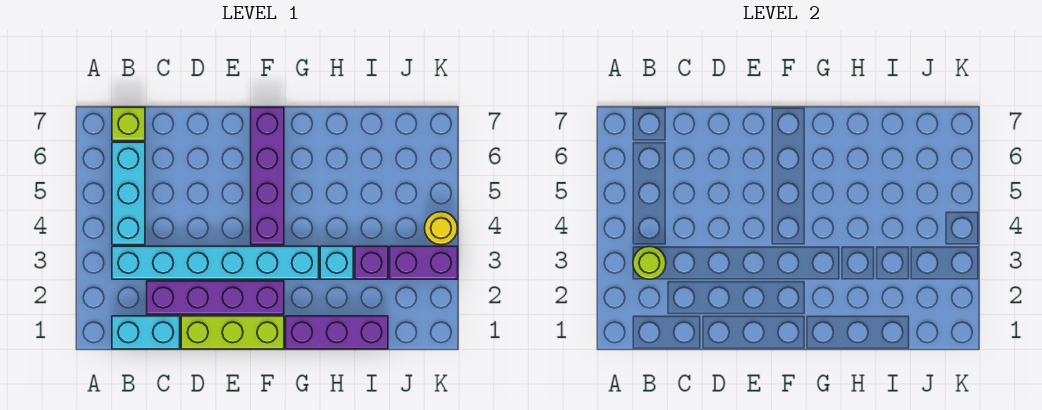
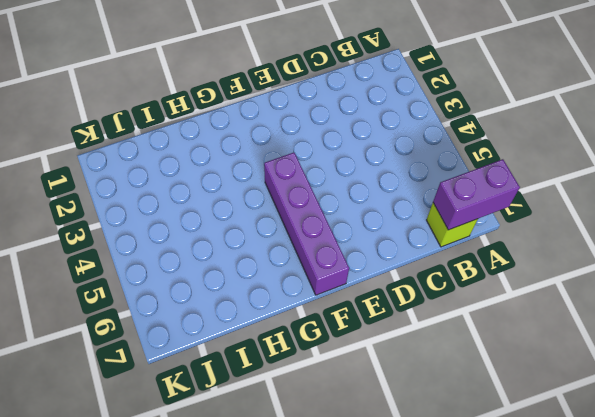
purple 1x2 brick [433,159,520,230] -> purple 1x2 brick moved to [390,246,458,279]
none -> cyan 1x2 brick [112,316,180,349]
none -> cyan 1x6 brick [112,246,319,279]
none -> cyan 1x3 brick [112,142,145,245]

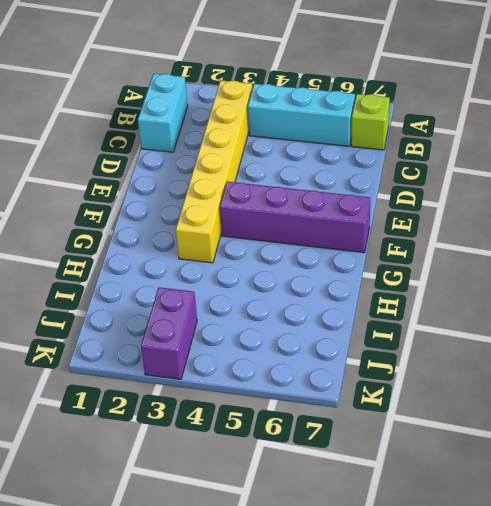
yellow 1x6 brick [176,80,253,263] -> cyan 1x6 brick [112,246,319,279]
none -> purple 1x4 brick [147,281,284,314]
none -> lime 1x3 brick [181,316,284,349]
none -> purple 1x3 brick [286,316,388,349]

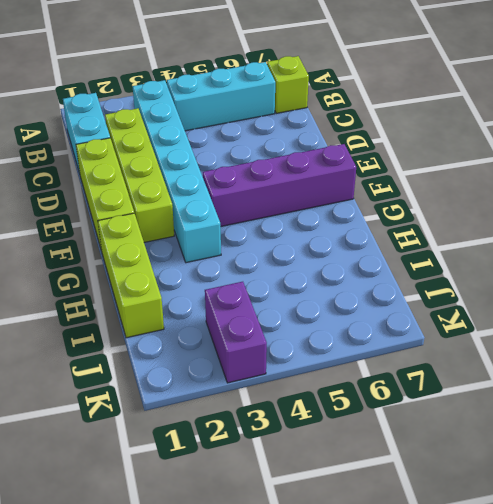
lime 1x4 brick [105,108,174,242] -> purple 1x4 brick [147,281,284,314]
lime 1x3 brick [98,213,164,338] -> purple 1x3 brick [286,316,388,349]
none -> cyan 1x1 brick [320,246,353,279]
none -> purple 1x1 brick [355,246,388,279]
none -> yellow 1x1 round brick [425,212,458,245]

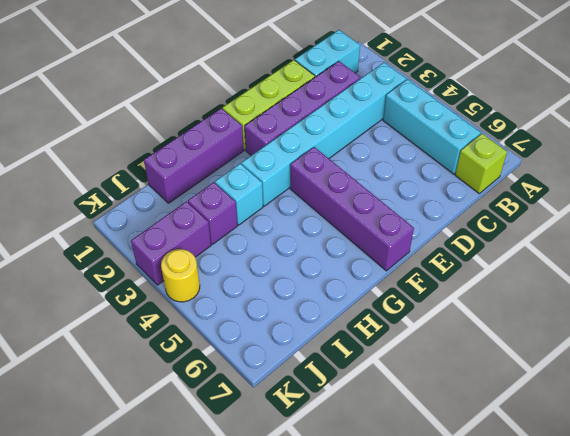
none -> lime 1x1 round brick [633,246,666,279]

